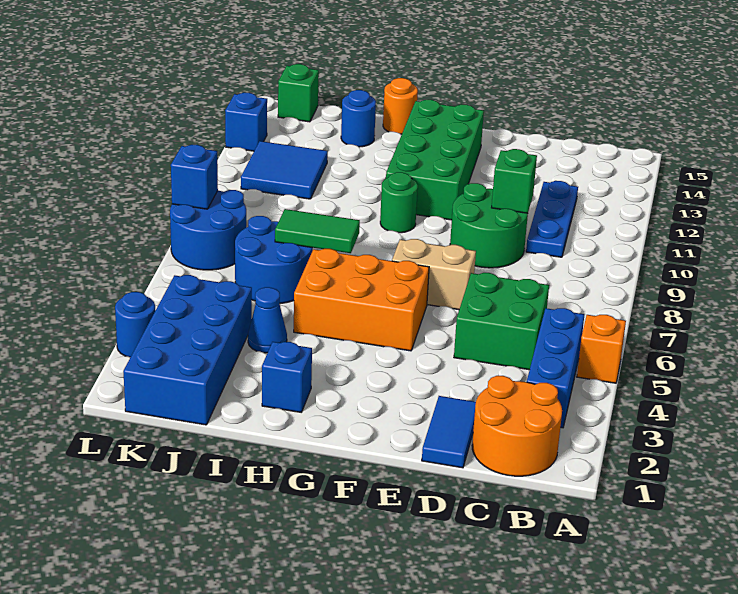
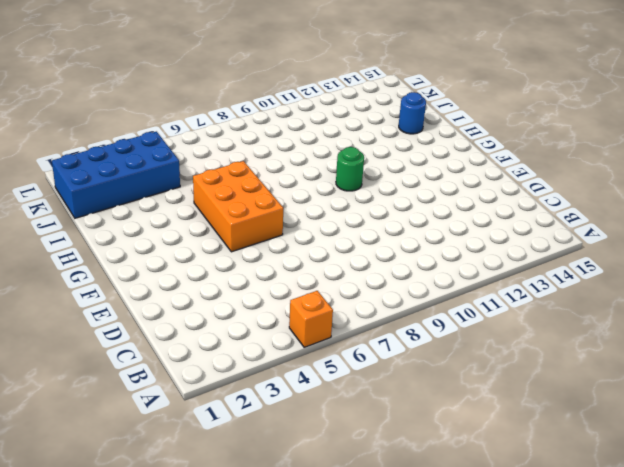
none -> orange 2x2 round brick [472,376,562,476]
none -> blue 1x3 brick [527,308,584,428]
none -> green 2x2 brick [454,273,549,370]

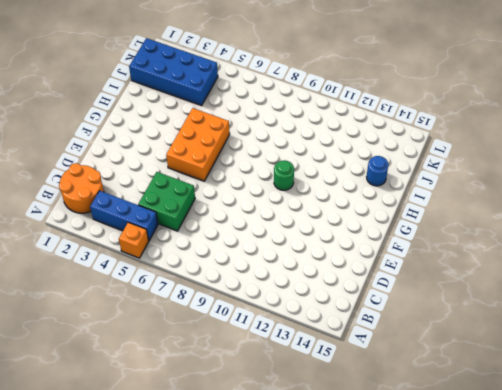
none -> blue 1x3 plate [526,181,578,257]
none -> blue 1x2 tile [422,396,476,468]
none -> green 2x2 round brick [450,183,528,268]

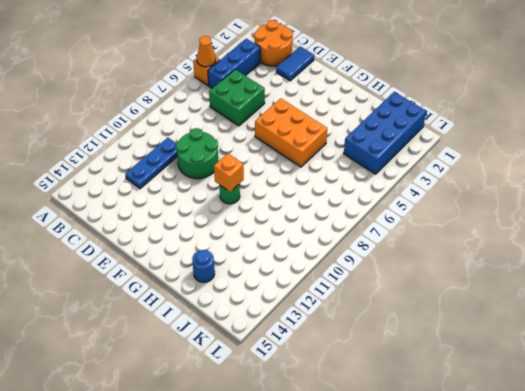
orange 1x1 cone [197,36,216,67] -> none
orange 1x1 brick [214,154,244,192] -> none
none -> tan 1x2 brick [392,239,476,310]
none -> green 2x4 brick [386,100,484,220]
none -> blue 1x1 brick [262,342,312,412]

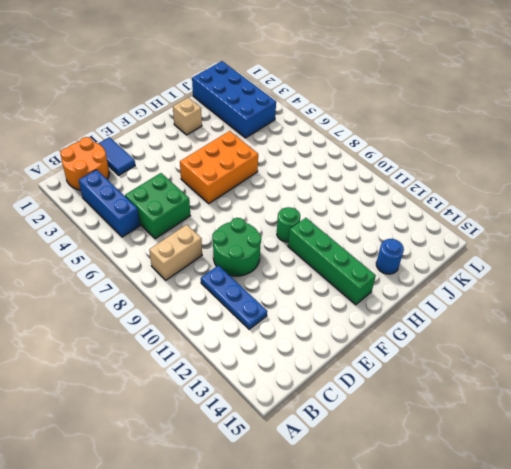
tan 1x2 brick [149,225,202,280] -> tan 1x2 brick moved to [392,239,476,310]
green 1x4 brick [288,218,376,305] -> green 2x4 brick [386,100,484,220]
tan 1x1 brick [173,98,202,135] -> blue 1x1 brick [262,342,312,412]
none -> orange 1x1 brick [577,315,626,383]
none -> orange 1x1 round brick [383,78,418,134]
none -> blue 1x1 cone [248,287,287,353]

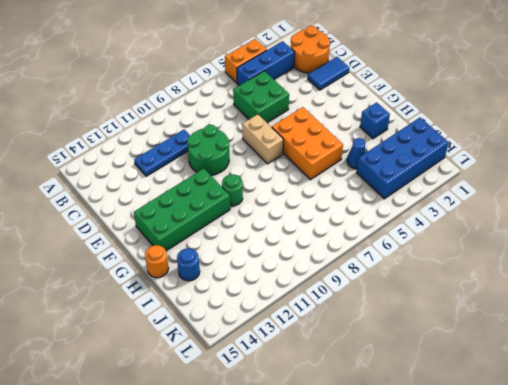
orange 1x2 brick [225,39,267,83] -> orange 1x1 brick [577,315,626,383]
none -> blue 2x2 round brick [235,216,313,304]
none -> blue 2x2 tile [241,141,328,199]
none -> blue 2x2 round brick [170,190,246,270]

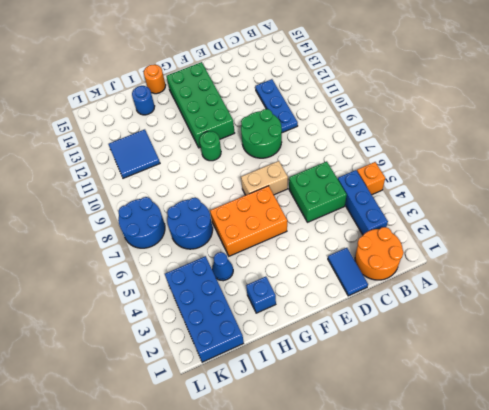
none -> green 1x1 brick [278,64,319,122]
none -> blue 1x1 round brick [115,292,155,357]
none -> blue 1x1 brick [225,93,267,151]

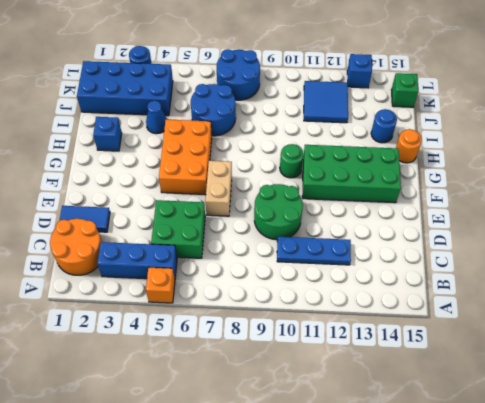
none -> green 1x1 brick [492,149,537,213]
none -> green 1x2 tile [275,209,360,253]
none -> blue 1x1 brick [171,145,218,209]

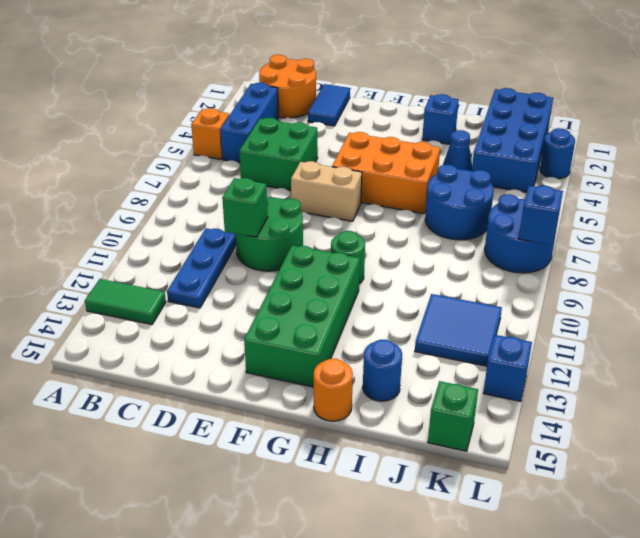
green 1x2 tile [85,279,166,325] -> green 1x2 tile moved to [275,209,360,253]

